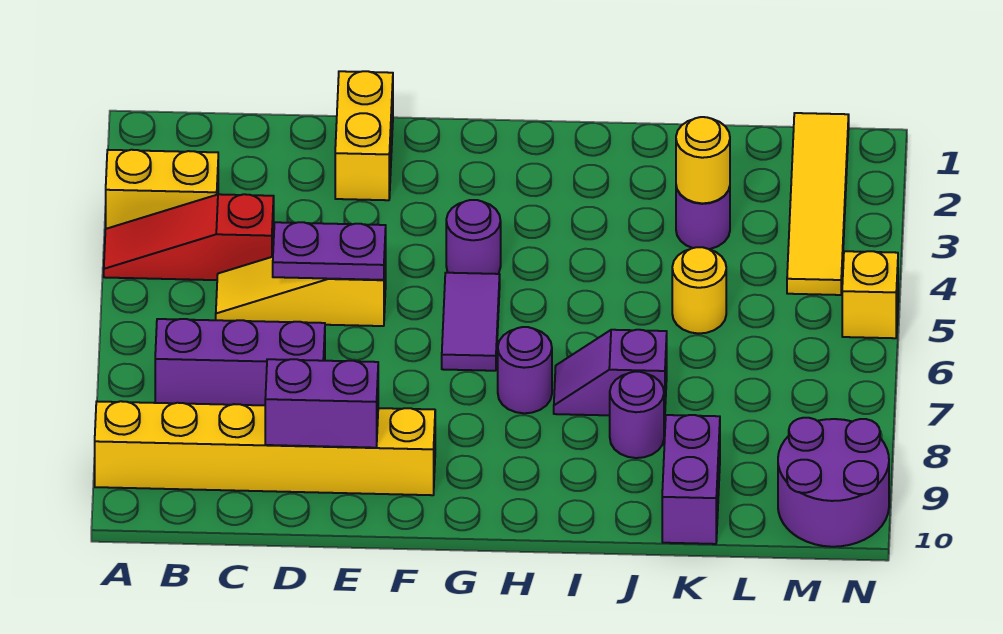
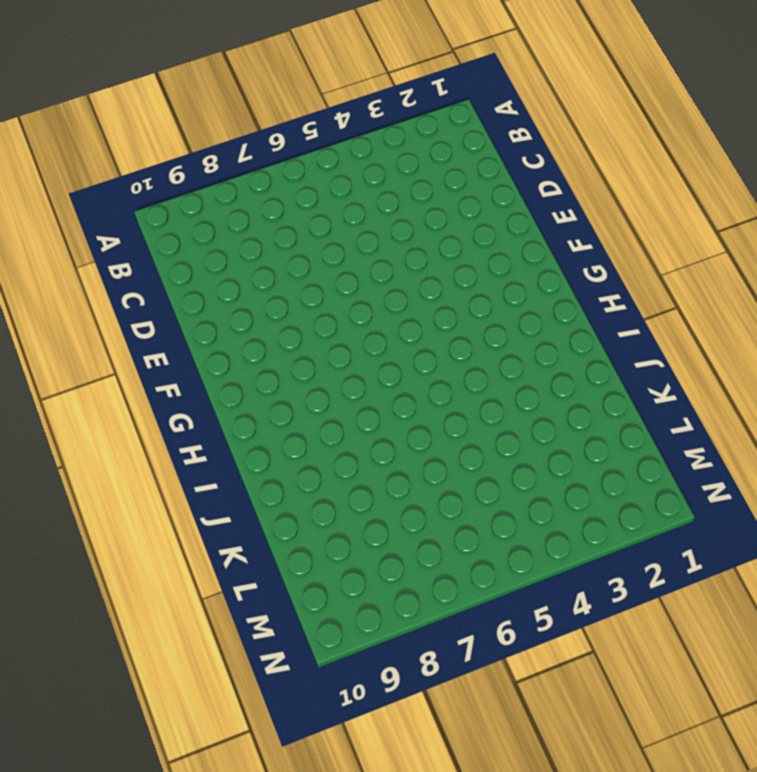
none -> yellow 1x2 brick [106,150,218,229]
none -> red 1x3 slope [104,194,274,280]
none -> yellow 1x6 brick [95,401,435,495]

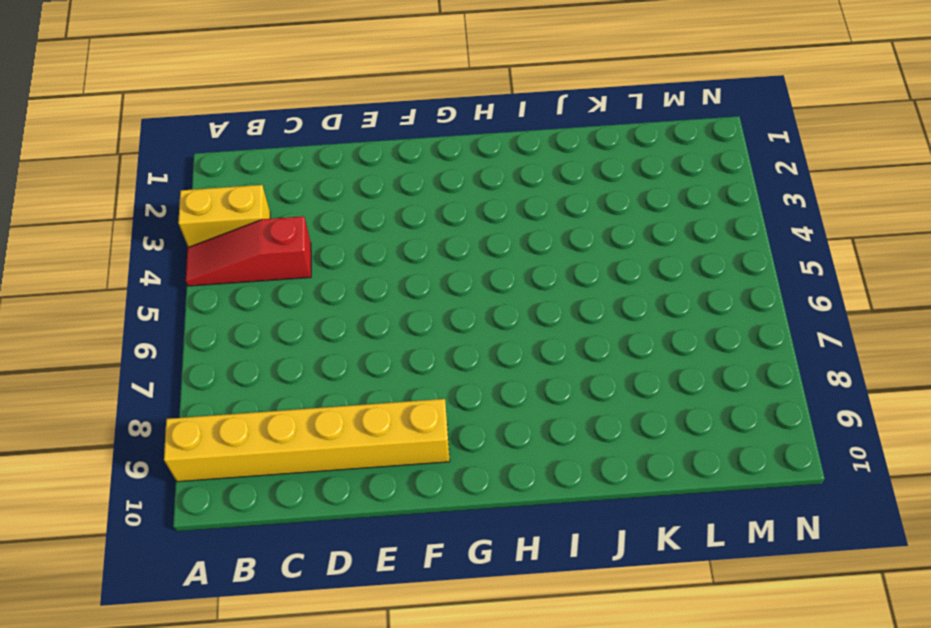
none -> purple 1x3 brick [155,319,325,405]
none -> yellow 1x3 slope [216,244,386,326]
none -> yellow 1x2 brick [335,71,393,200]

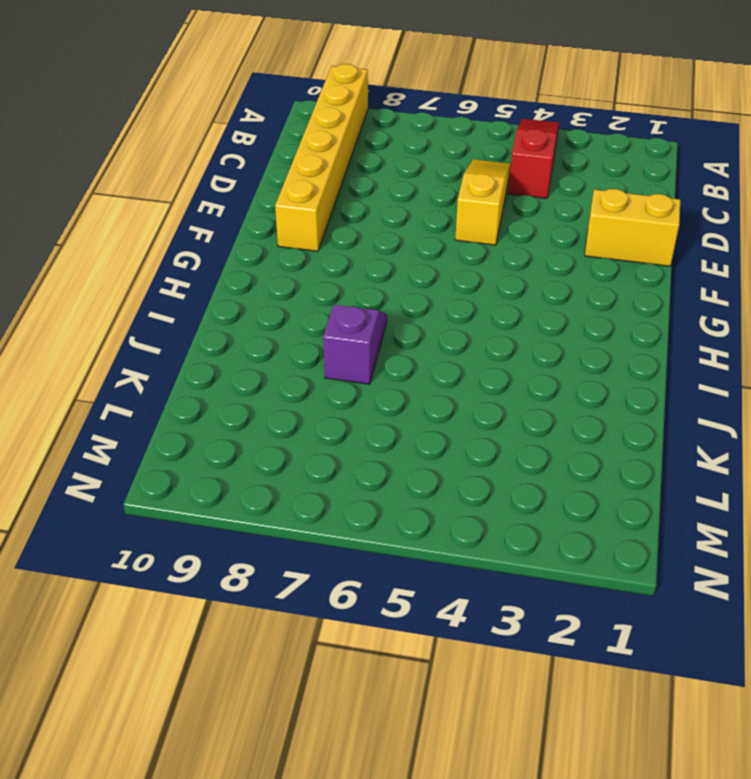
none -> yellow 1x2 brick [106,150,218,229]
none -> purple 1x3 brick [155,319,325,405]
none -> purple 1x1 round brick [446,200,501,274]

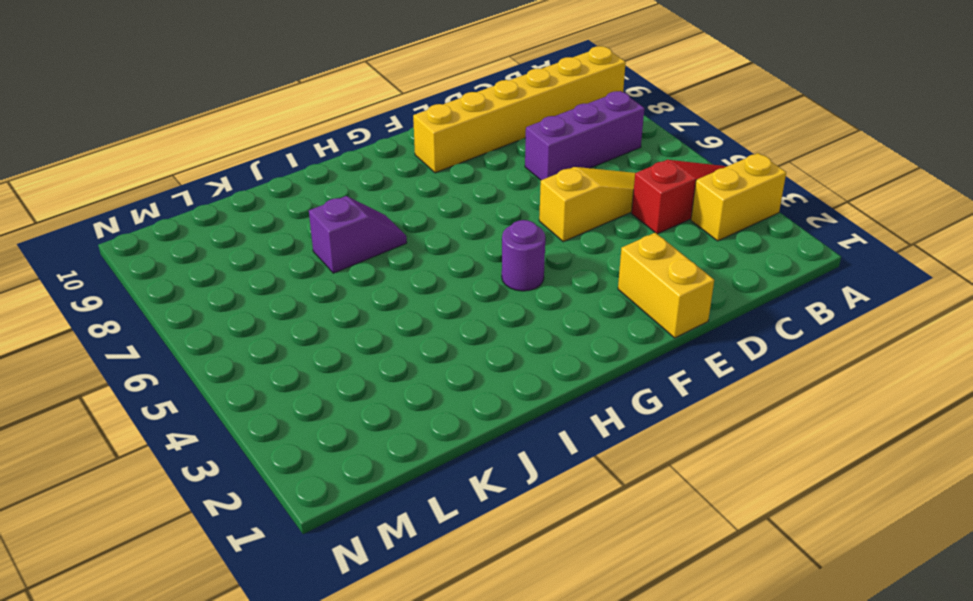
none -> purple 1x2 tile [442,273,500,371]
none -> purple 1x1 round brick [498,327,552,413]
none -> purple 1x1 round brick [610,372,664,458]

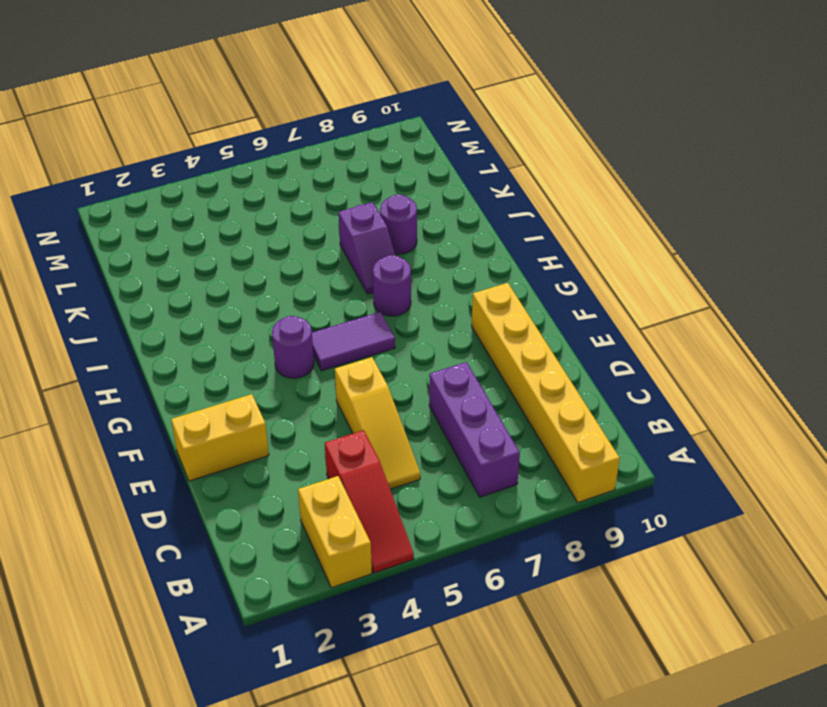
none -> purple 1x1 round brick [676,187,730,249]
none -> yellow 1x1 round brick [672,247,726,334]
none -> purple 1x2 brick [662,415,720,544]

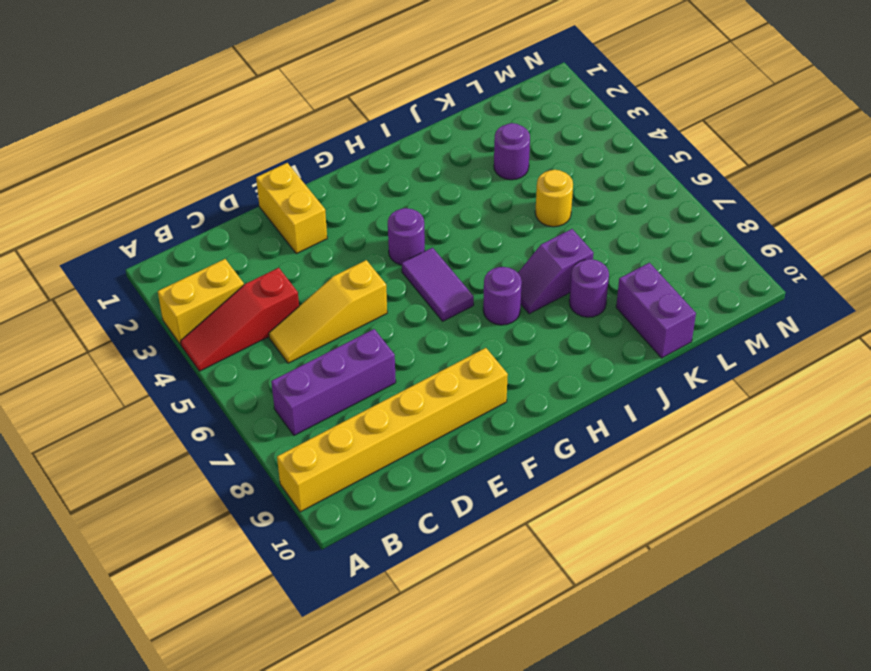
none -> yellow 1x4 tile [787,113,849,295]
none -> purple 2x2 round brick [778,418,889,547]
none -> yellow 1x1 brick [842,251,898,338]

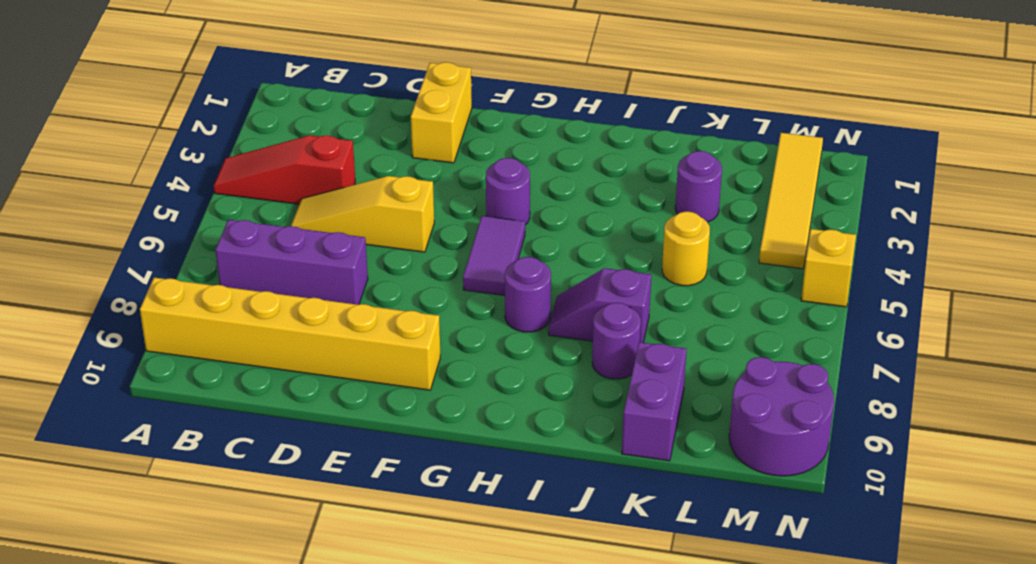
none -> yellow 1x2 brick [106,150,218,229]
none -> purple 1x2 plate [273,222,386,280]
none -> purple 1x2 brick [265,359,378,448]

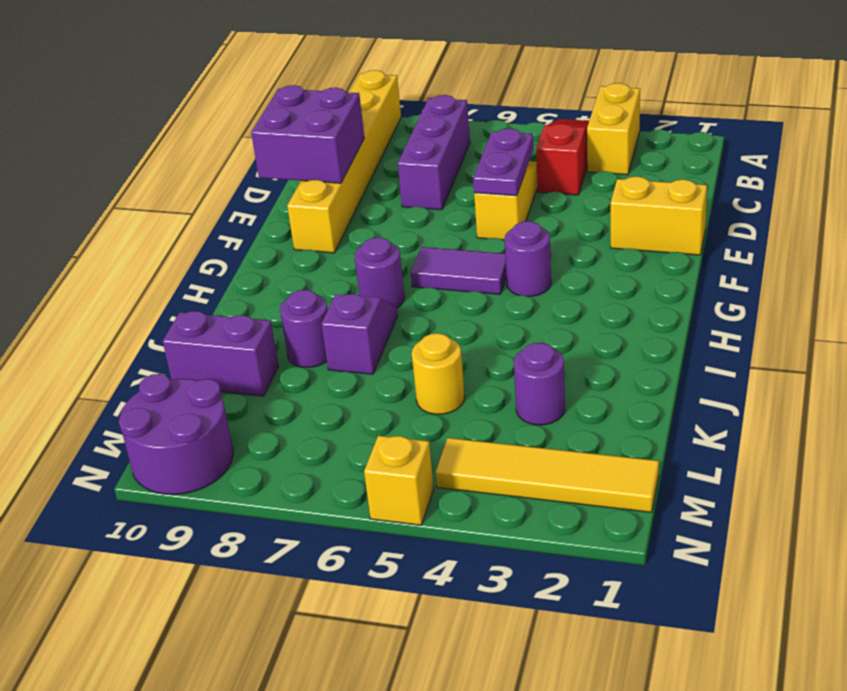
purple 2x2 brick [251,85,364,183] -> purple 1x2 brick [265,359,378,448]
none -> yellow 1x1 round brick [676,117,730,203]

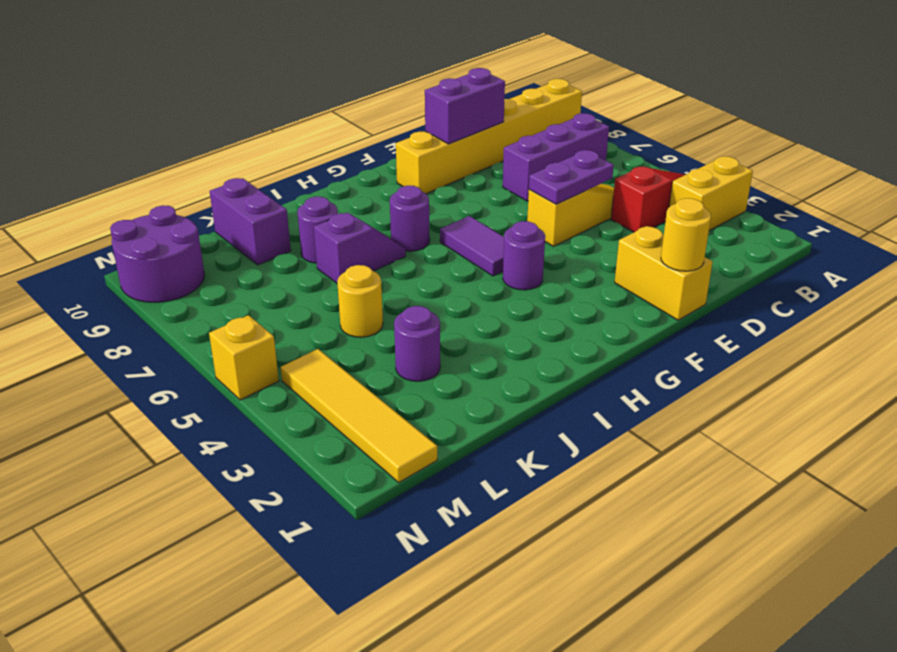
yellow 1x1 round brick [661,198,711,271] -> yellow 1x1 round brick moved to [676,117,730,203]

